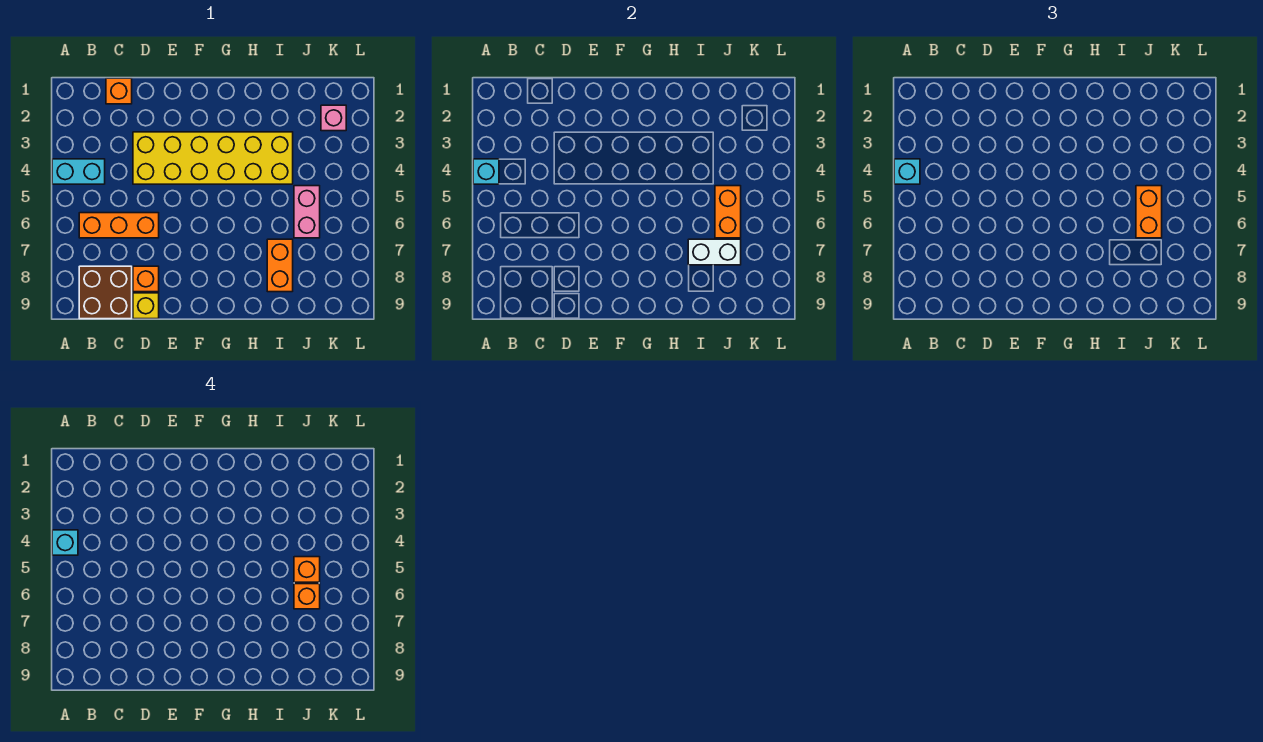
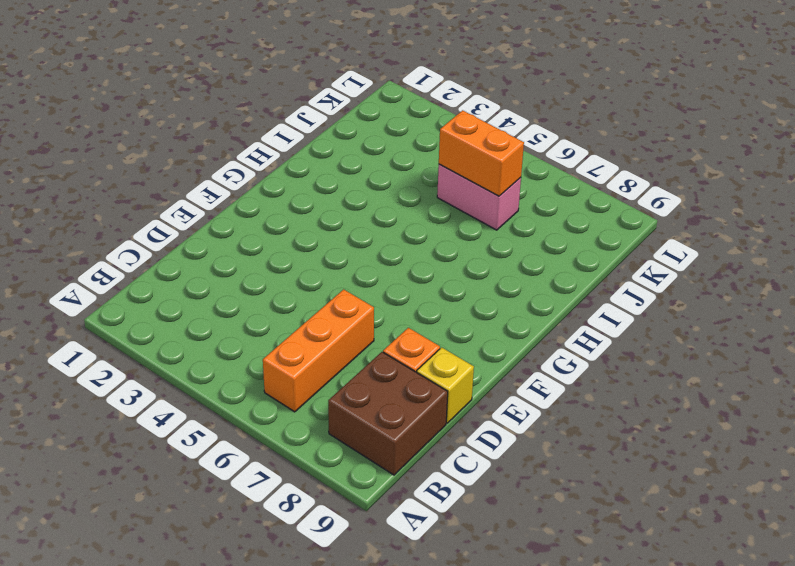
none -> cyan 1x2 brick [52,159,105,184]
none -> orange 1x1 brick [106,78,132,104]
none -> yellow 2x6 brick [133,132,293,184]

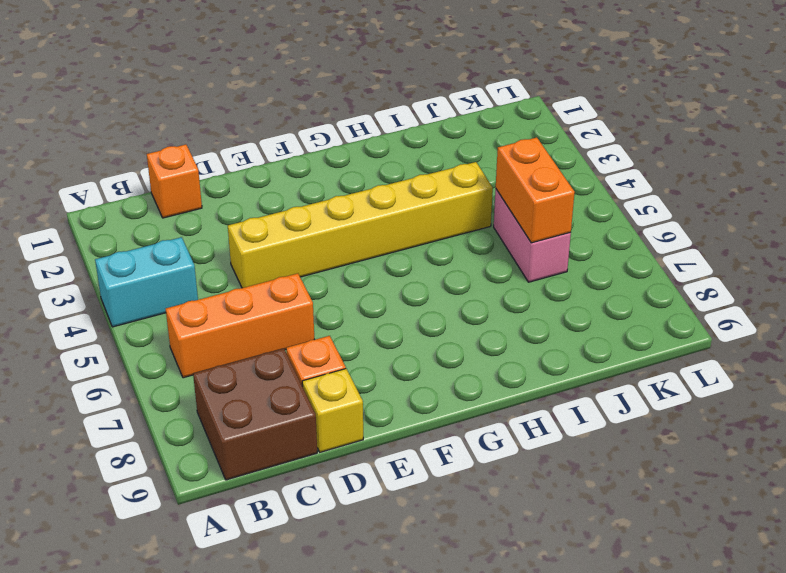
yellow 1x6 brick [228,162,493,288] -> yellow 2x6 brick [133,132,293,184]
none -> orange 1x2 brick [267,239,293,292]
none -> pink 1x1 brick [321,105,346,131]
none -> cyan 1x1 brick [473,159,499,184]

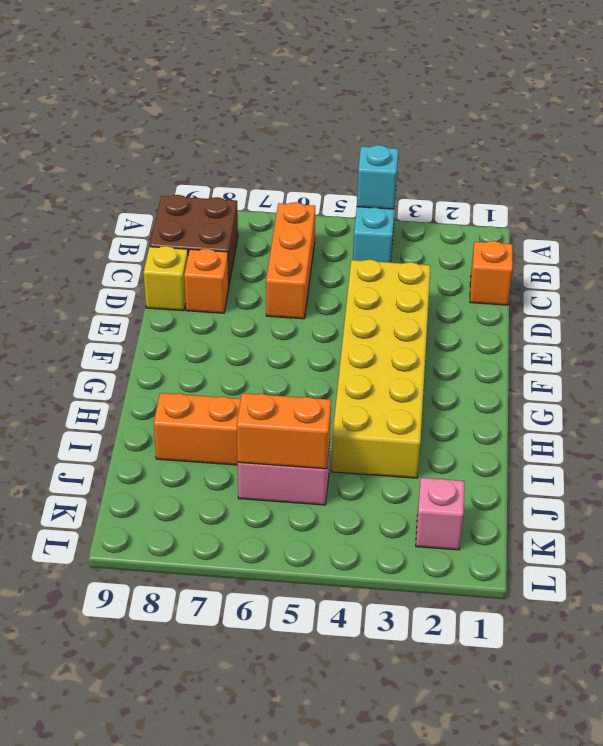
none -> white 1x2 brick [688,239,741,265]
none -> cyan 1x1 brick [894,159,920,184]
none -> orange 1x2 brick [1136,186,1162,238]

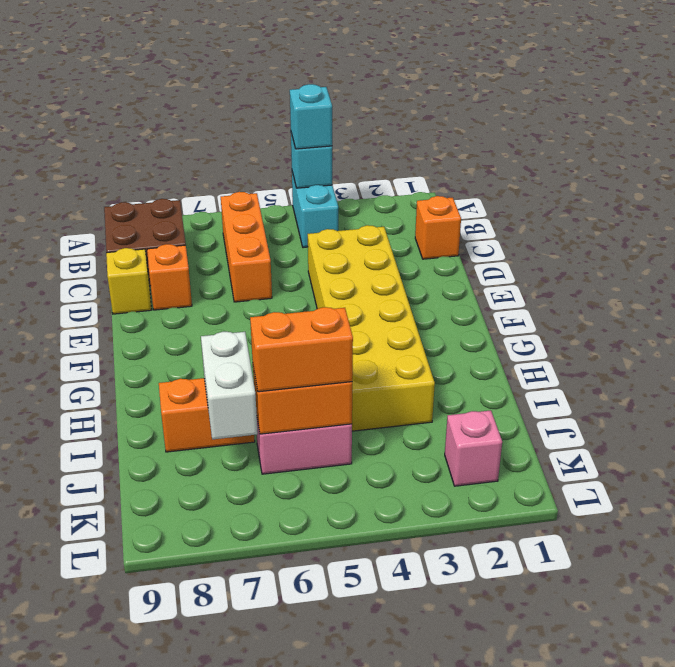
none -> cyan 1x1 brick [52,530,78,555]
none -> orange 1x1 brick [294,557,320,582]
none -> orange 1x1 brick [294,584,320,609]

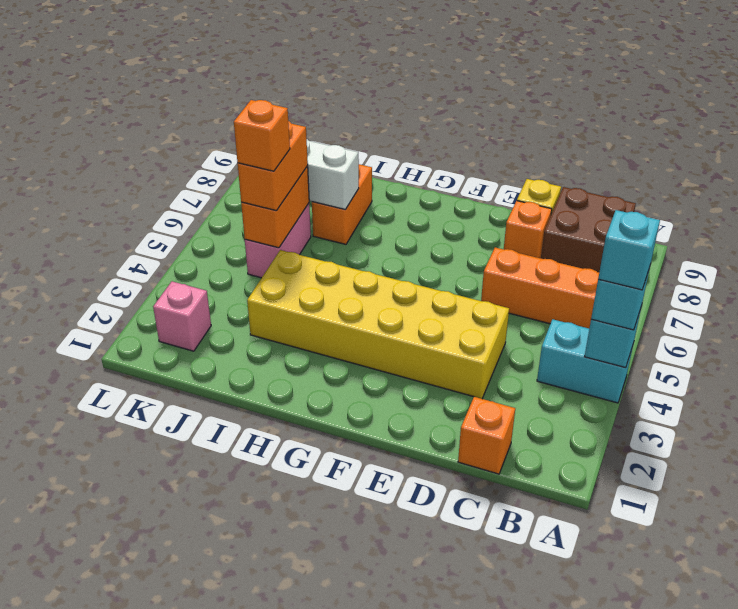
none -> orange 1x1 brick [294,584,320,609]

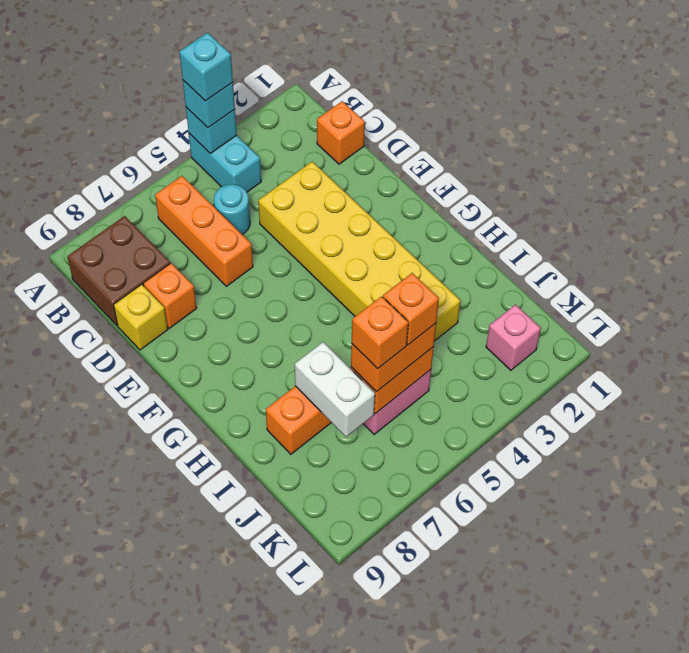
cyan 1x1 round brick [214,184,250,234] -> none

